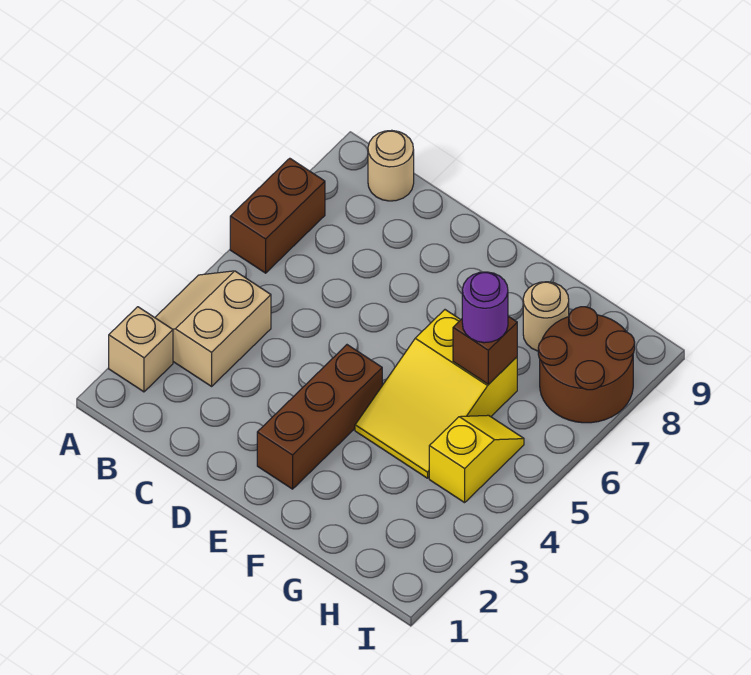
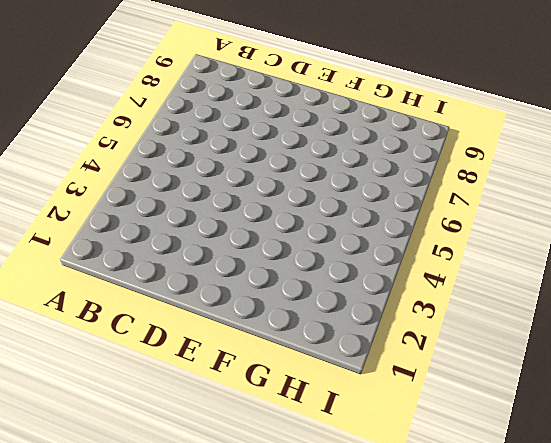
none -> tan 1x1 brick [109,307,173,392]
none -> tan 2x2 slope [155,271,271,386]

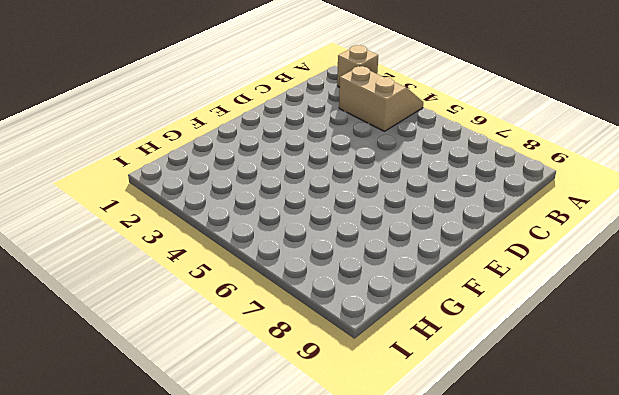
none -> brown 1x2 brick [230,158,325,273]
none -> tan 1x1 round brick [368,130,414,201]

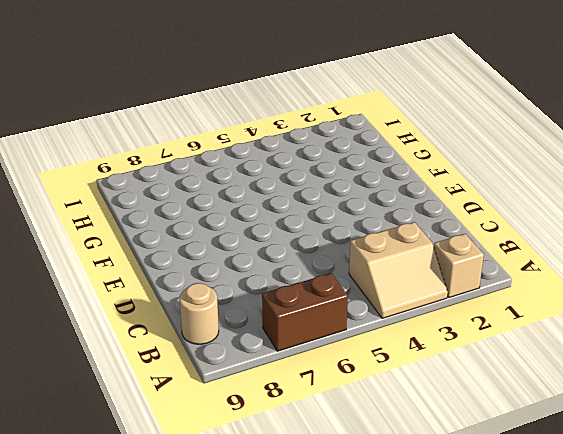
none -> brown 1x3 brick [257,345,382,489]
none -> yellow 2x3 slope [355,310,517,478]

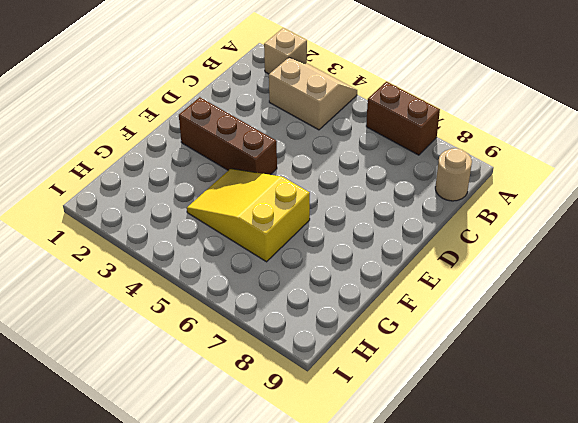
none -> tan 1x1 round brick [523,282,569,351]
none -> yellow 1x2 slope [429,415,524,503]

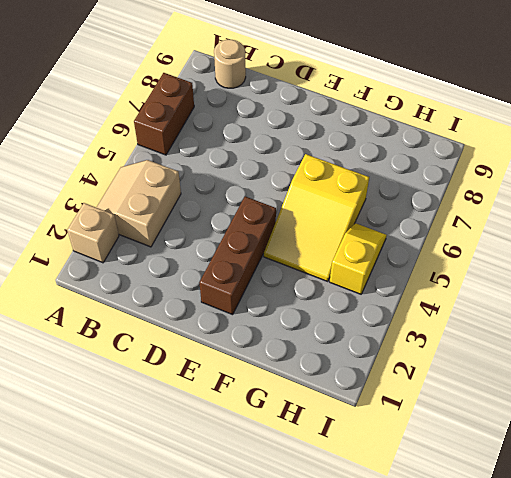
none -> tan 1x1 round brick [523,282,569,351]
none -> brown 2x2 round brick [538,307,635,423]

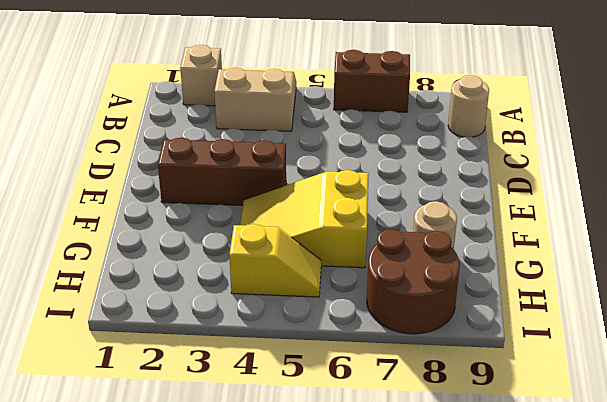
none -> brown 1x1 brick [453,316,517,384]
none -> purple 1x1 round brick [462,272,508,343]

